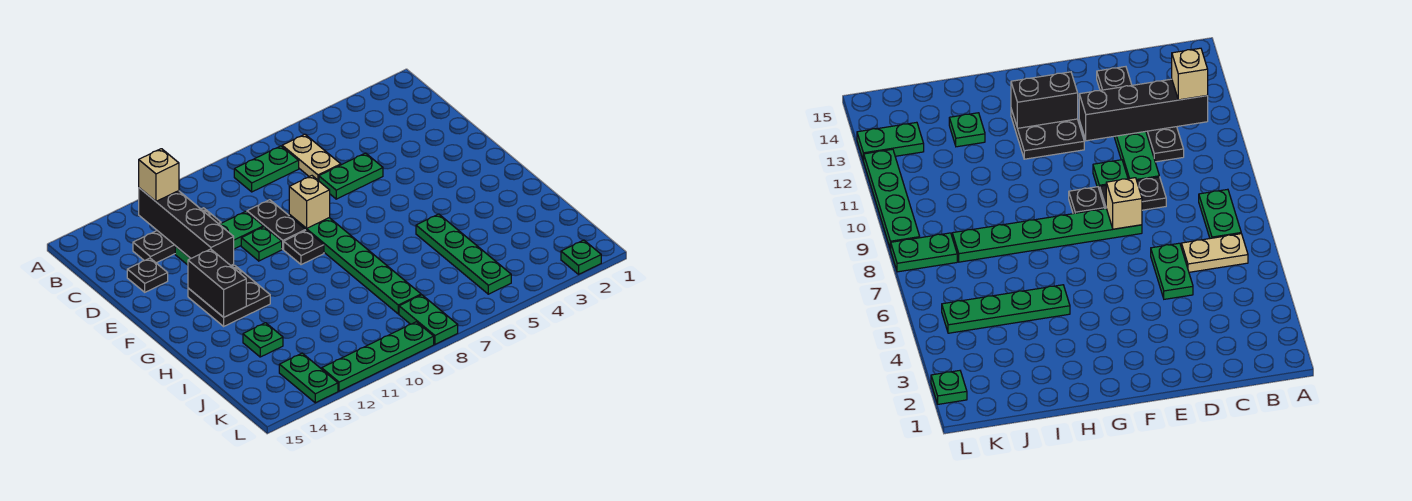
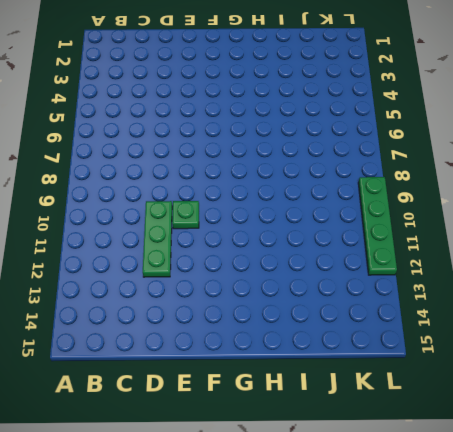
none -> tan 1x2 plate [282,134,341,181]
none -> green 1x2 plate [234,146,299,192]
none -> black 1x3 plate [133,208,221,263]

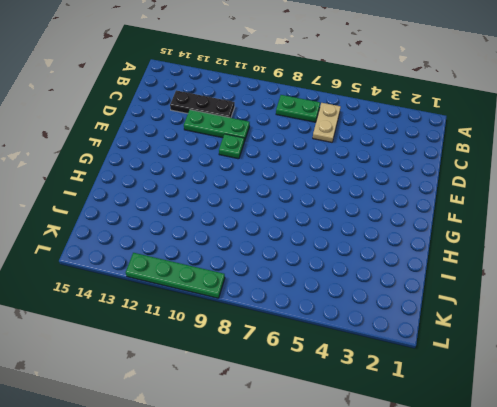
none -> green 1x2 plate [319,153,383,199]
none -> black 1x2 plate [247,200,306,249]
none -> black 1x1 plate [127,258,168,292]

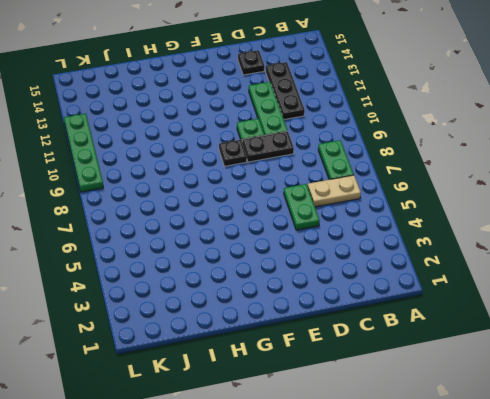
none -> green 1x6 plate [289,215,421,314]
none -> black 2x2 plate [188,265,270,326]
none -> green 1x4 plate [416,214,511,294]

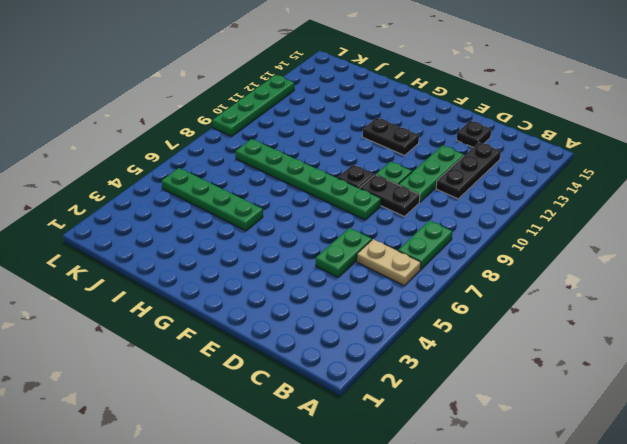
black 1x2 plate [362,118,419,155] -> black 2x2 plate [188,265,270,326]
none -> green 1x1 plate [243,323,283,357]
none -> green 1x2 plate [399,295,458,344]
none -> green 1x2 plate [279,353,338,403]

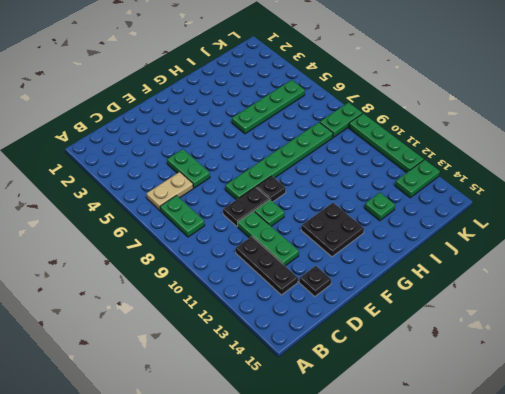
none -> green 1x1 plate [561,240,601,274]
none -> black 1x4 brick [139,188,234,265]
none -> tan 1x1 brick [289,176,330,228]

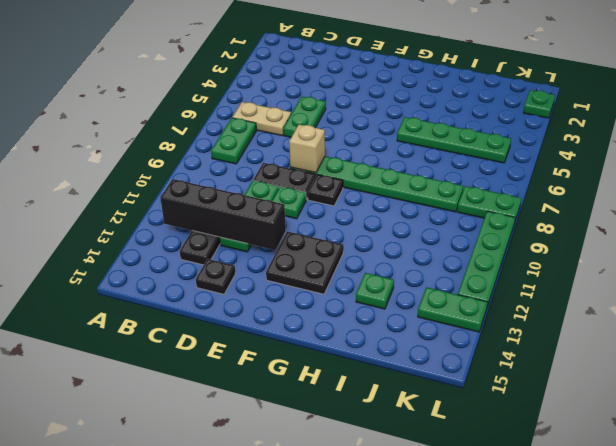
none -> black 1x2 brick [188,249,246,317]
none -> tan 1x1 brick [139,149,179,201]

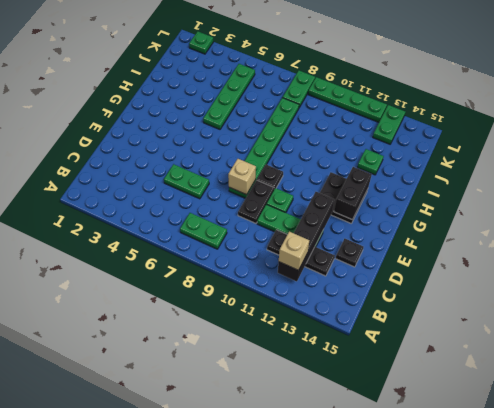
none -> tan 1x2 plate [282,134,341,181]

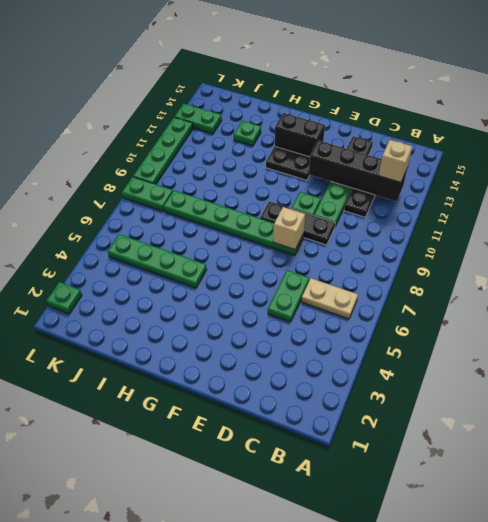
none -> green 1x2 plate [234,146,299,192]

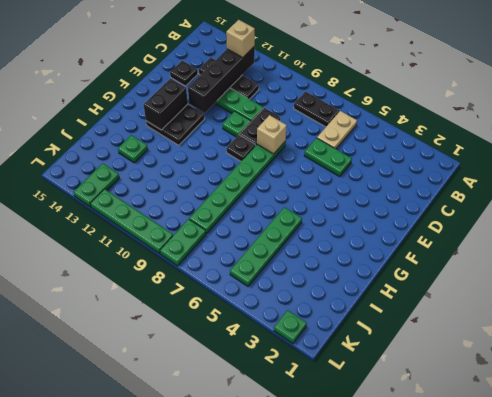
black 1x2 plate [294,92,339,127] -> green 1x2 plate [234,146,299,192]

